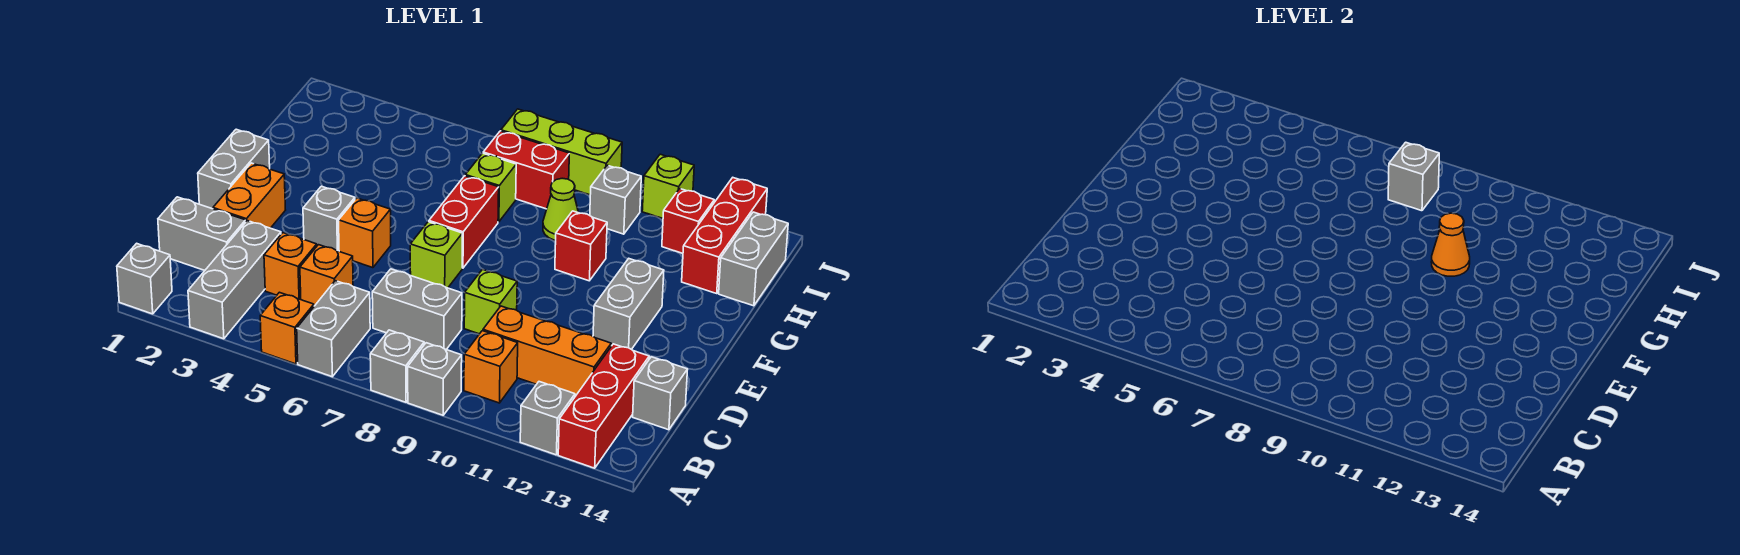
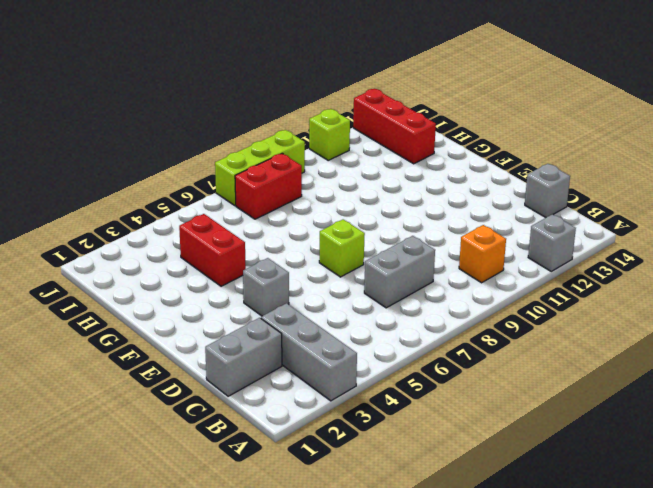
red 1x2 brick [179,214,246,286] -> red 1x2 brick moved to [429,176,499,268]
none -> grey 1x1 brick [117,243,172,314]
none -> orange 1x1 brick [260,292,314,364]
none -> grey 1x2 brick [297,281,370,377]
none -> grey 1x1 brick [370,330,424,402]

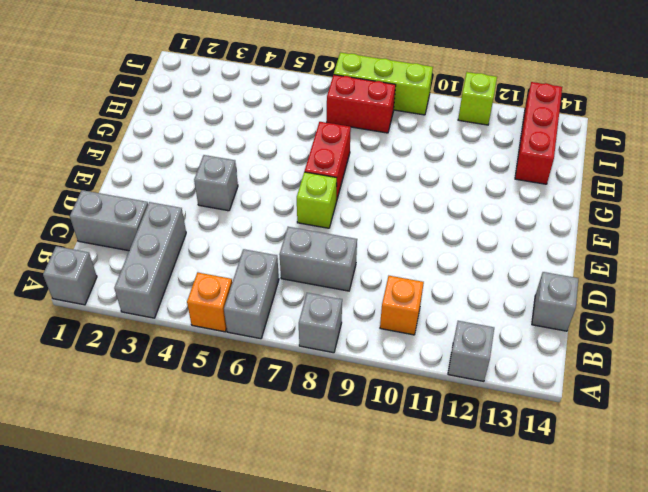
none -> grey 1x1 brick [408,343,462,415]
none -> red 1x3 brick [558,344,649,468]
none -> orange 1x1 brick [264,233,317,300]
none -> orange 1x1 brick [300,245,353,306]

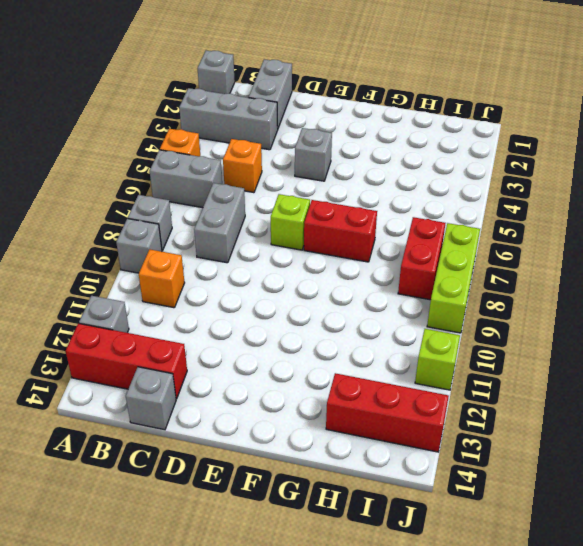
none -> orange 1x1 brick [264,233,317,300]
none -> orange 1x3 brick [483,306,611,396]
none -> orange 1x2 brick [213,163,285,228]
none -> lime 1x1 brick [464,270,517,334]

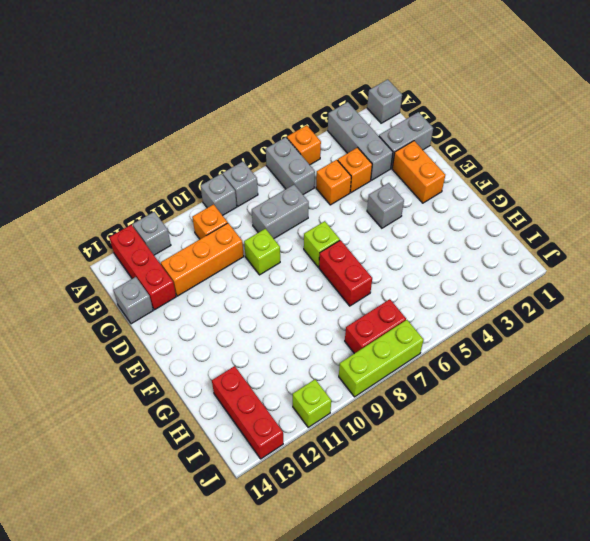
none -> grey 1x2 brick [198,129,270,209]
none -> orange 1x1 brick [339,198,391,268]
none -> grey 1x2 brick [593,259,664,349]
none -> red 1x1 brick [555,211,607,281]

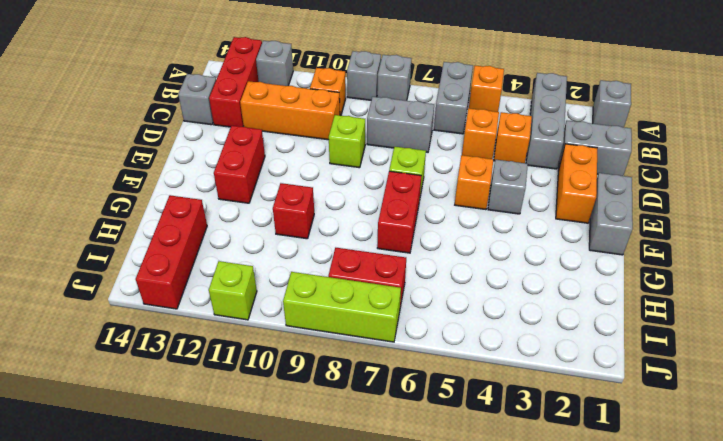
red 1x2 brick [214,126,265,203] -> grey 1x2 brick [593,259,664,349]
none -> lime 1x1 brick [465,153,516,222]
none -> lime 1x1 cone [543,178,578,240]
none -> grey 1x2 brick [719,212,788,306]
none -> grey 1x1 brick [590,165,641,234]

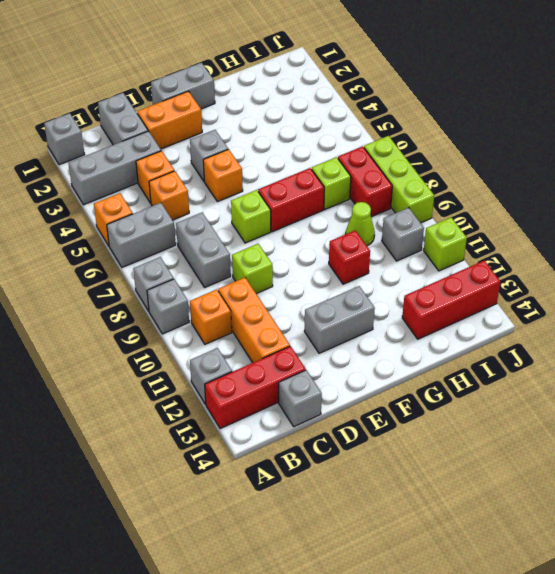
none -> grey 1x2 brick [719,212,788,306]
none -> red 1x1 brick [662,189,714,253]
none -> orange 1x1 cone [1431,213,1470,276]
none -> grey 1x1 brick [1388,142,1440,211]

